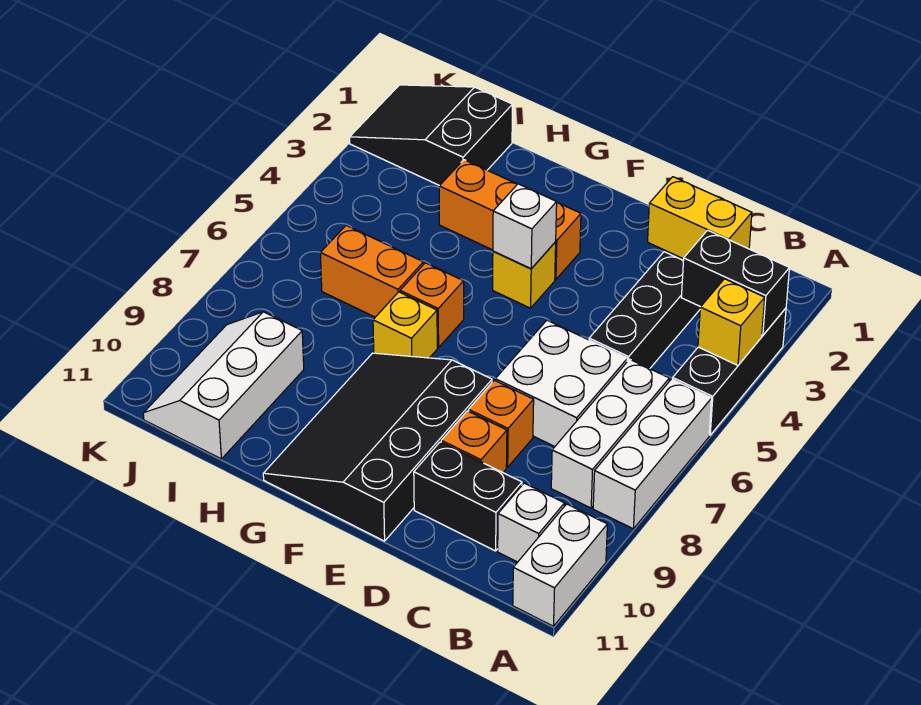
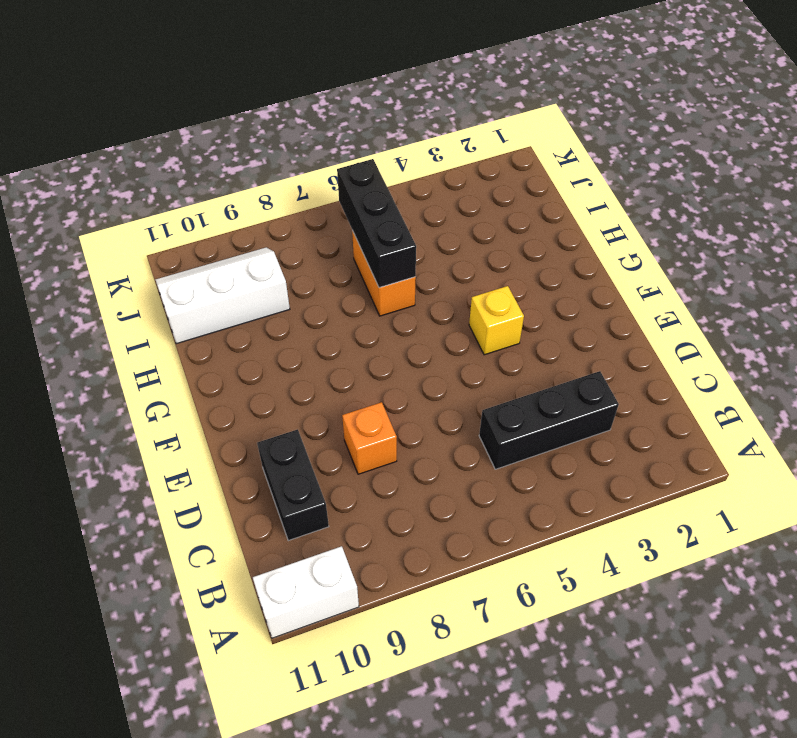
black 1x3 brick [337,159,416,288] -> black 1x3 brick turned to [673,308,786,435]
none -> white 1x3 brick [593,379,712,529]
none -> white 1x3 brick [551,359,669,508]
none -> white 1x1 brick [498,483,565,562]

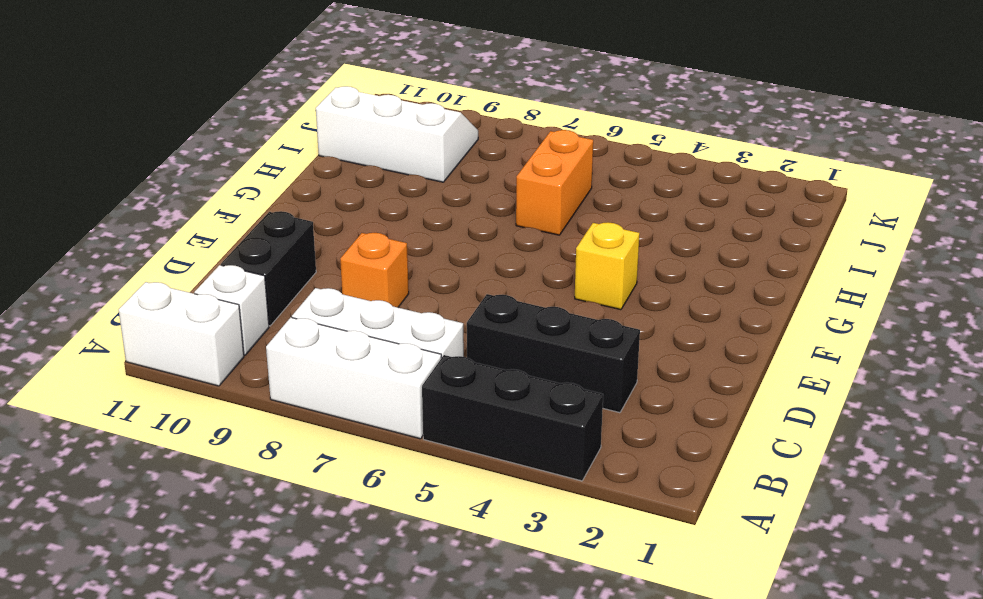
none -> yellow 1x2 brick [648,177,752,259]
none -> white 2x2 brick [495,320,627,447]
none -> orange 1x1 brick [441,411,507,472]

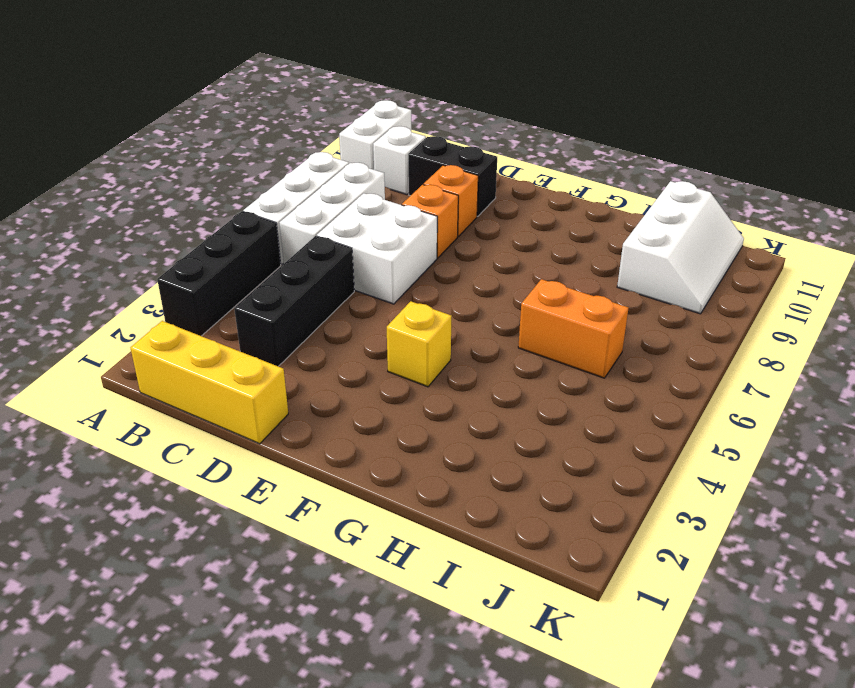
yellow 1x3 brick [131,321,288,444] -> yellow 1x2 brick [648,177,752,259]
none -> black 3x4 slope [263,353,492,541]
none -> orange 1x3 brick [439,160,581,279]
none -> orange 1x1 brick [400,263,464,348]

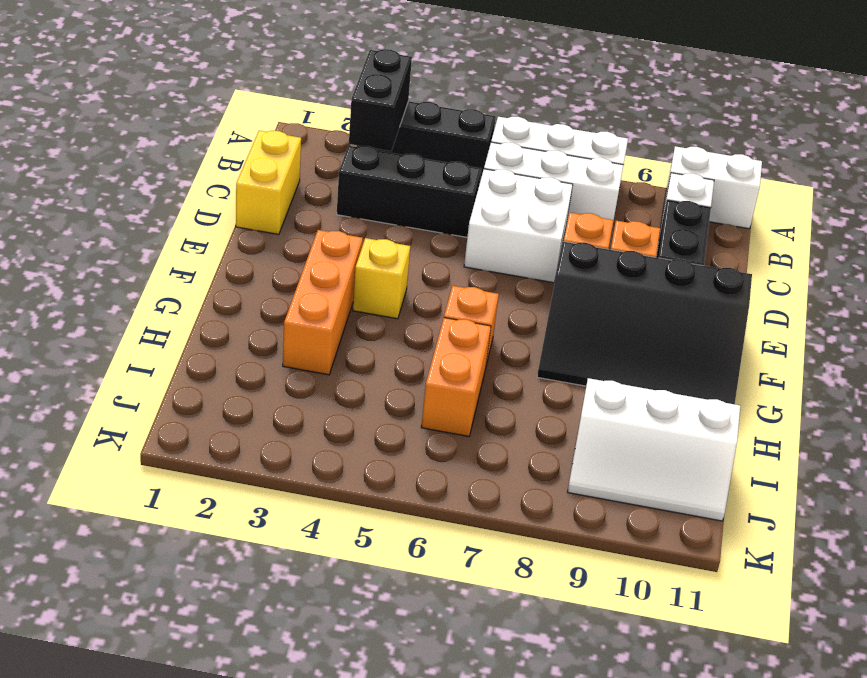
none -> yellow 1x1 brick [373,292,437,358]
none -> black 2x3 slope [350,85,513,186]
none -> yellow 1x1 brick [698,279,765,365]

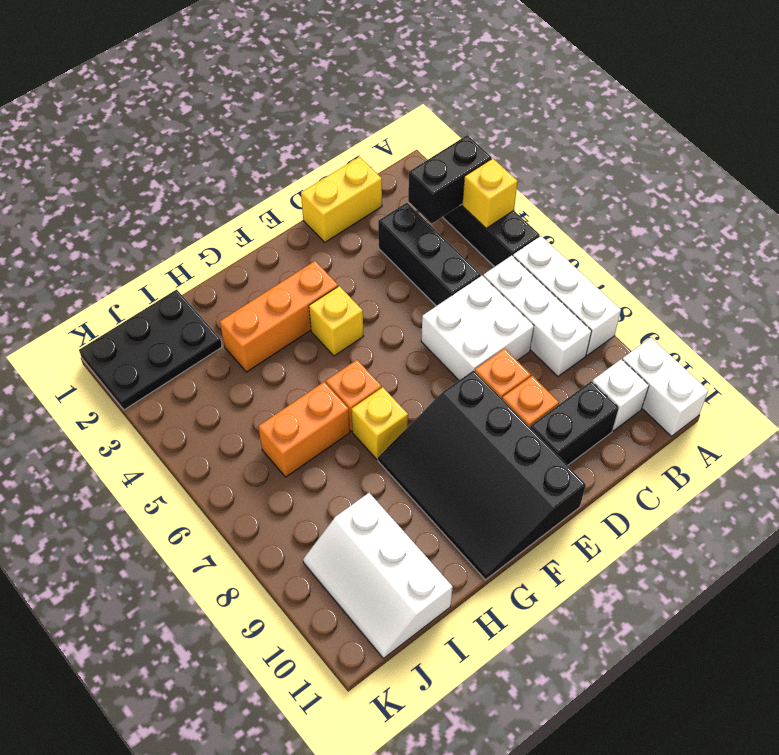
black 2x3 plate [79,289,222,410] -> black 2x3 slope [350,85,513,186]
none -> white 1x1 brick [493,184,557,269]

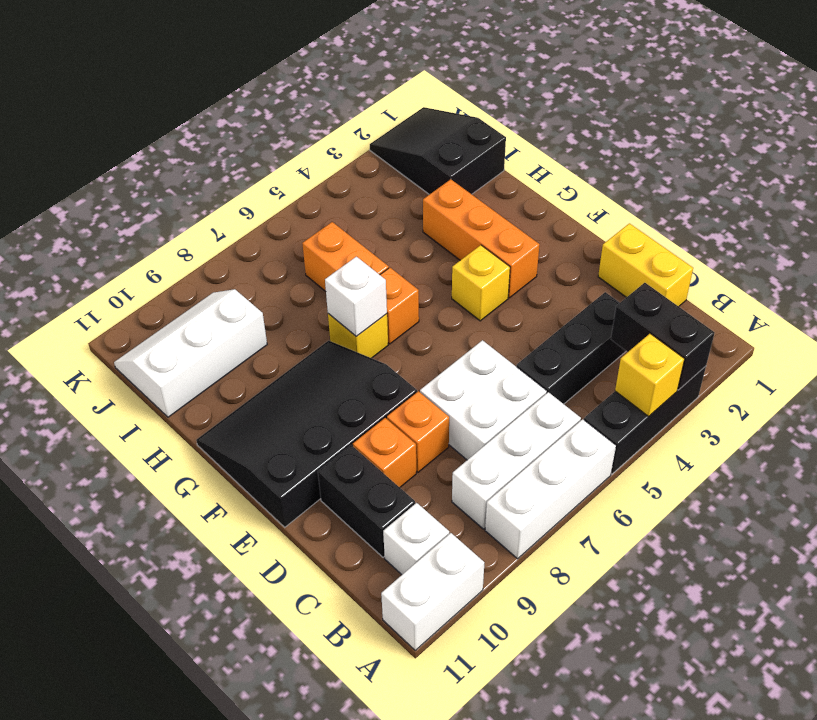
white 1x1 brick [325,257,387,336] -> white 1x1 brick moved to [493,184,557,269]

